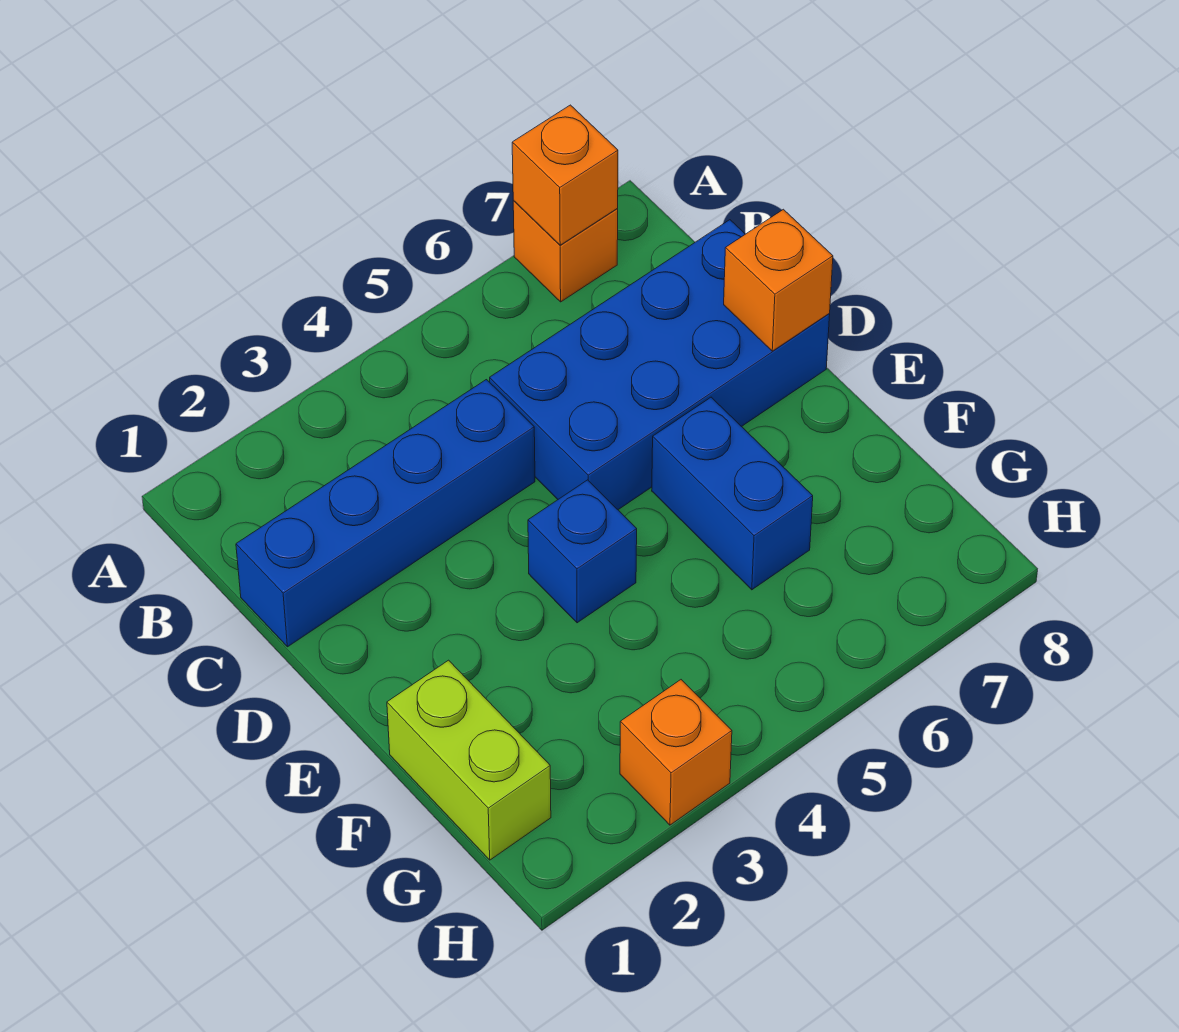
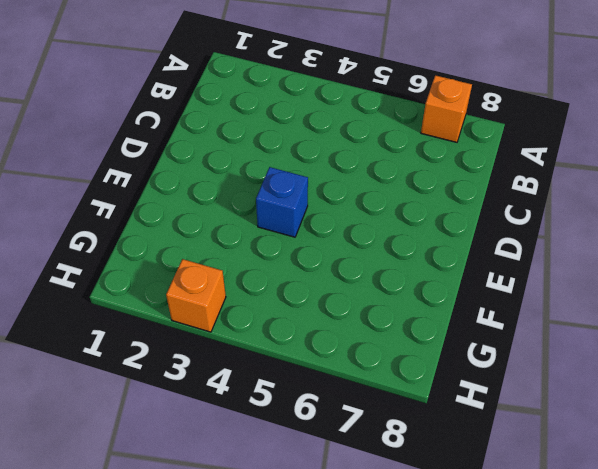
none -> blue 1x4 brick [236,380,535,647]
none -> blue 2x4 brick [490,220,830,510]

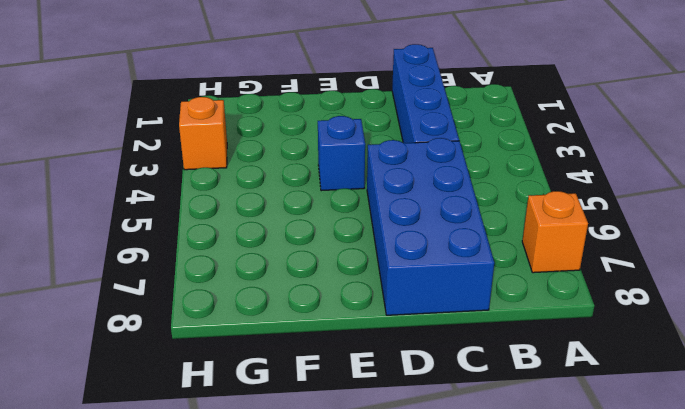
none -> blue 1x2 brick [652,397,813,590]
none -> lime 1x2 brick [387,660,551,860]

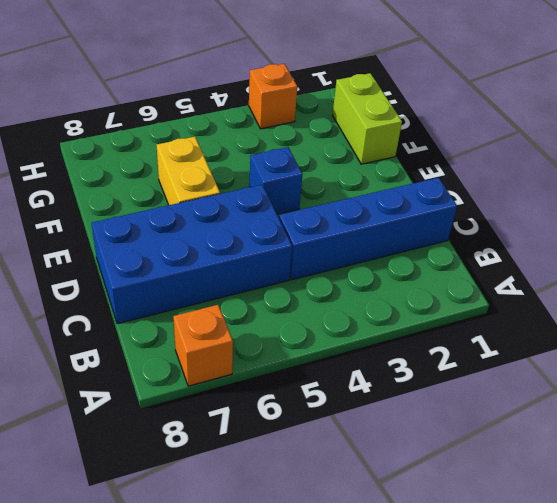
yellow 1x2 brick [157,137,220,205] -> blue 1x2 brick [652,397,813,590]
none -> orange 1x1 brick [512,105,618,245]
none -> orange 1x1 brick [724,209,833,351]

